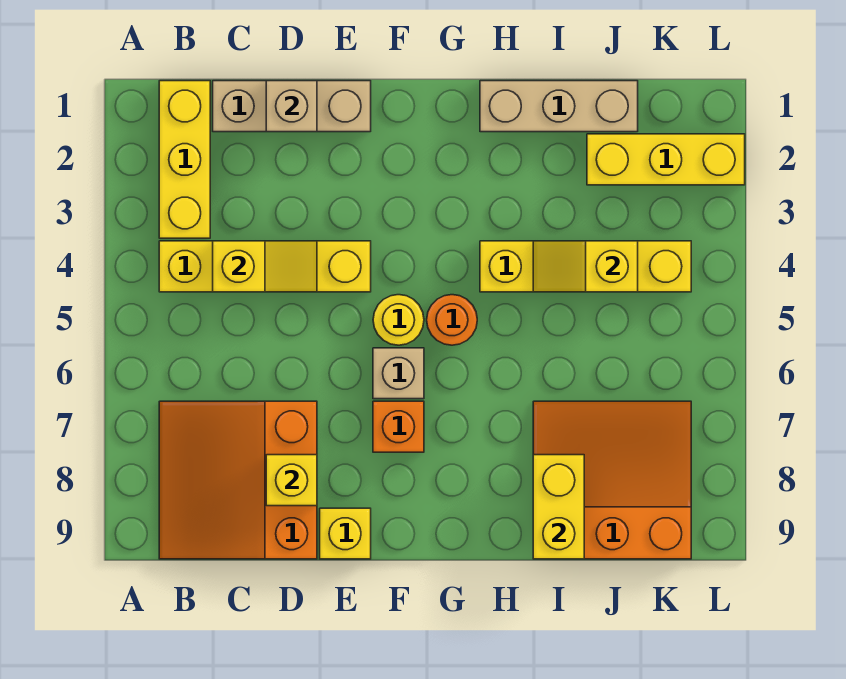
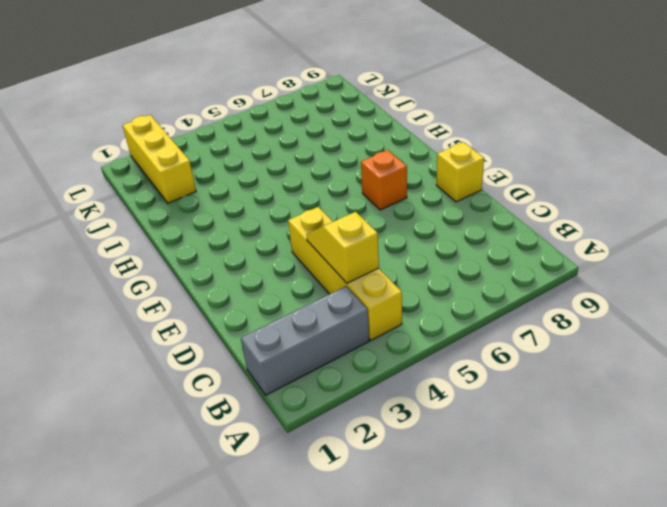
grey 1x3 brick [241,286,369,395] -> yellow 1x3 brick [159,81,210,238]
none -> orange 3x3 slope [159,401,317,559]
none -> tan 1x3 brick [213,81,371,132]
none -> yellow 1x1 round brick [373,295,424,345]

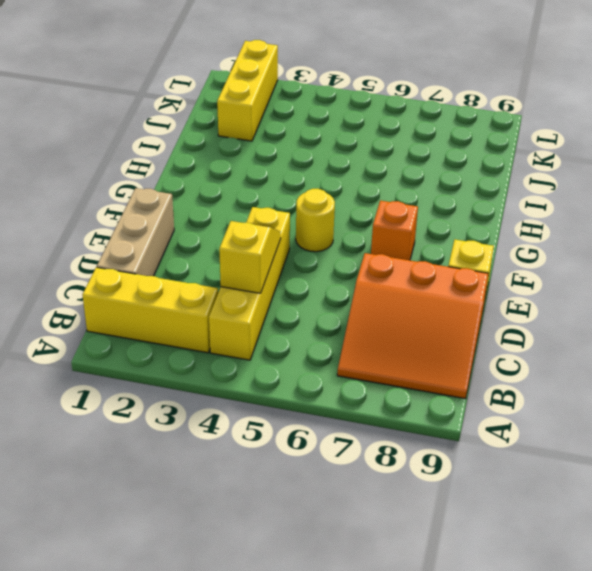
none -> tan 1x1 brick [373,348,424,399]
none -> orange 1x1 round brick [427,295,477,345]
none -> tan 1x3 brick [480,81,638,132]

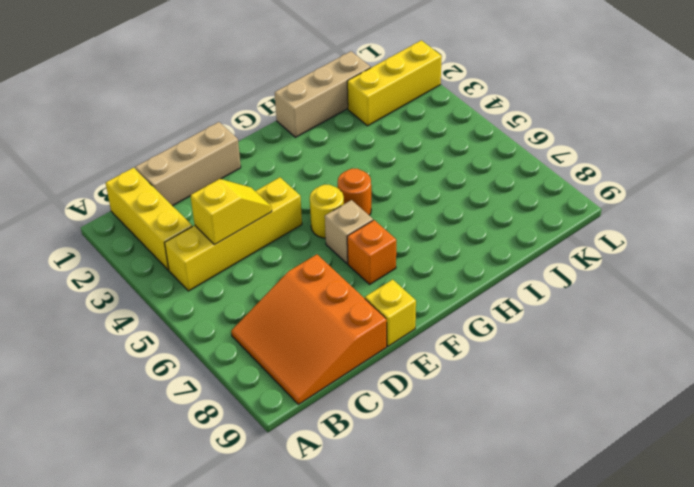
none -> yellow 1x4 brick [480,241,691,292]
none -> orange 3x3 slope [533,401,691,559]
none -> tan 1x1 brick [266,81,317,132]

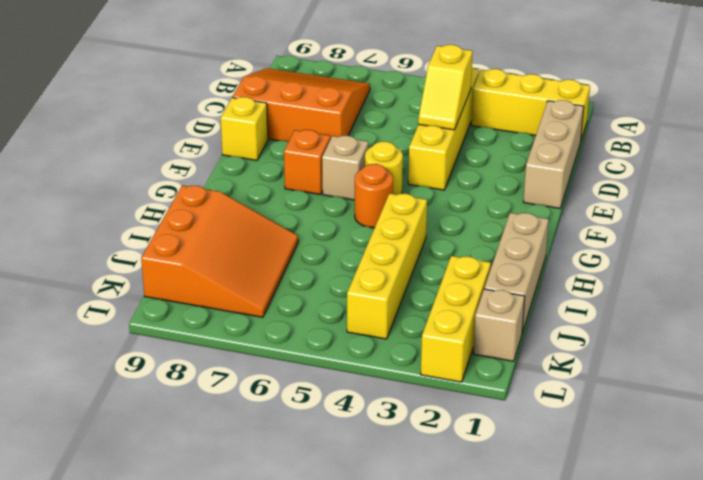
tan 1x1 brick [473,289,525,361] -> tan 1x1 brick moved to [266,81,317,132]
none -> yellow 1x1 brick [266,455,317,506]
none -> yellow 1x2 slope [533,241,638,292]
none -> yellow 1x2 brick [533,455,584,559]

